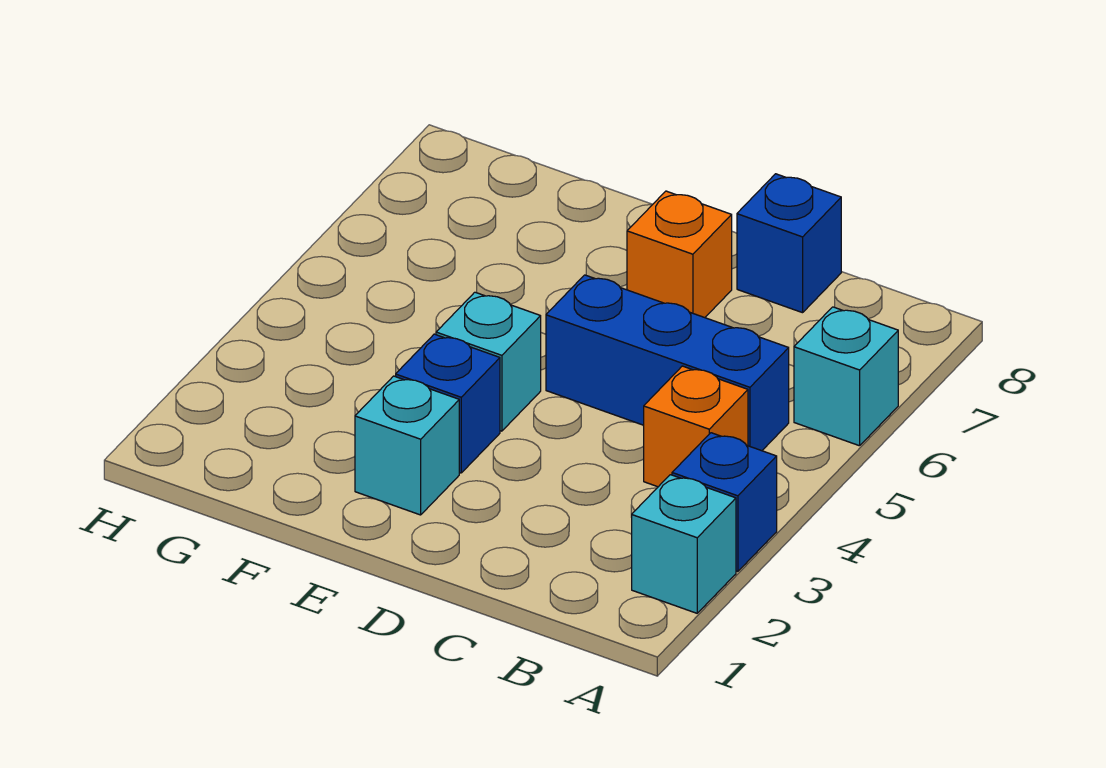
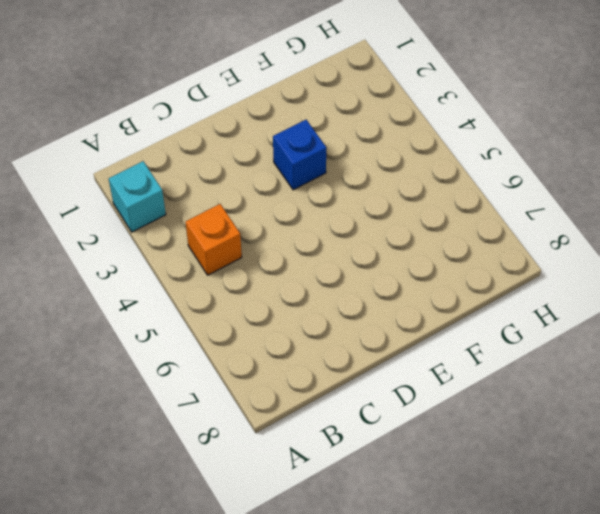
none -> blue 1x1 brick [672,433,777,572]
none -> cyan 1x1 brick [794,307,898,446]

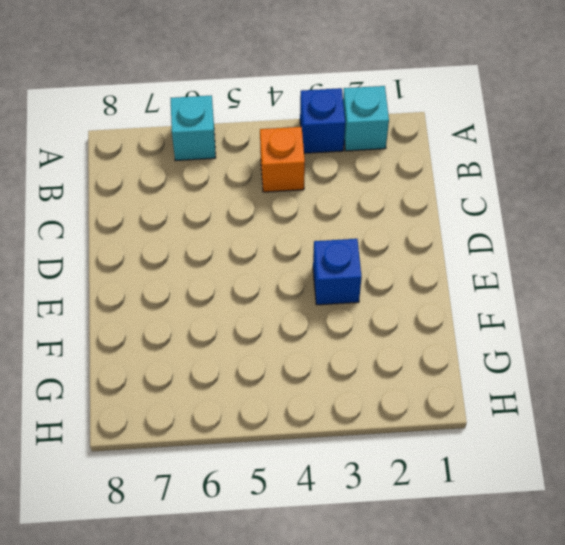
none -> blue 1x3 brick [546,275,789,451]
none -> blue 1x1 brick [737,174,841,313]

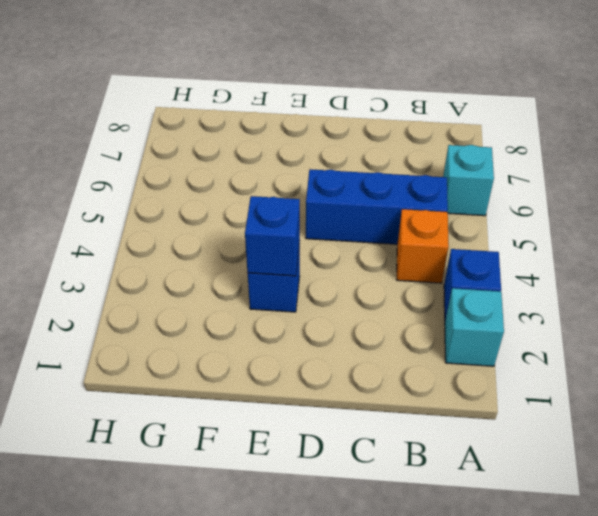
blue 1x1 brick [245,196,300,276] -> blue 1x1 brick moved to [737,174,841,313]
none -> orange 1x1 brick [627,191,732,318]
none -> cyan 1x1 brick [355,376,459,515]

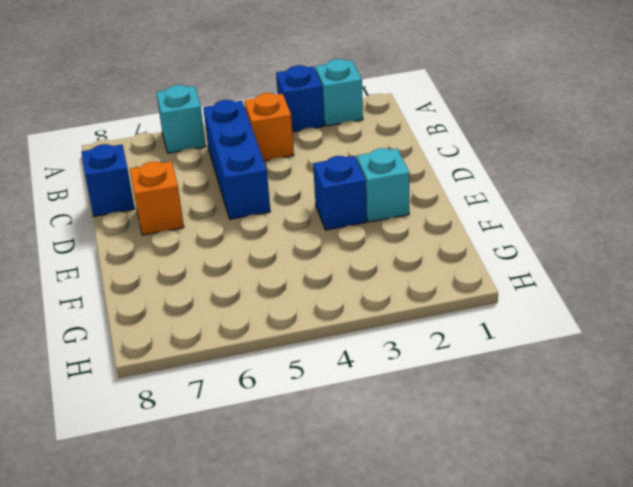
none -> cyan 1x1 brick [436,292,541,431]

